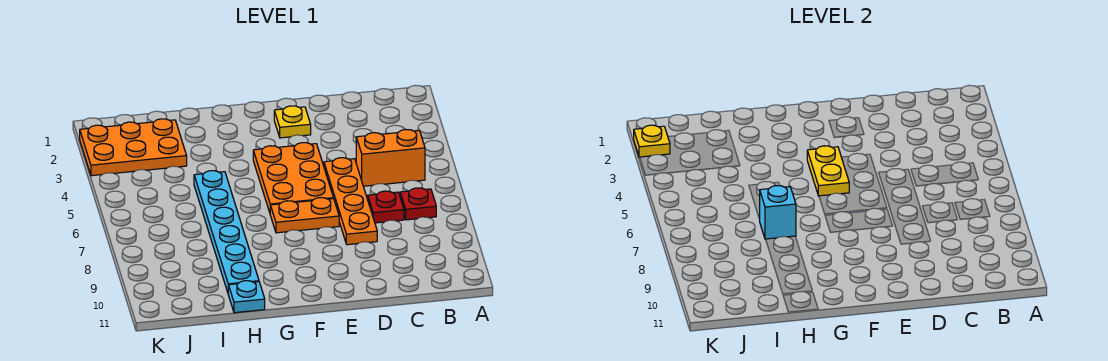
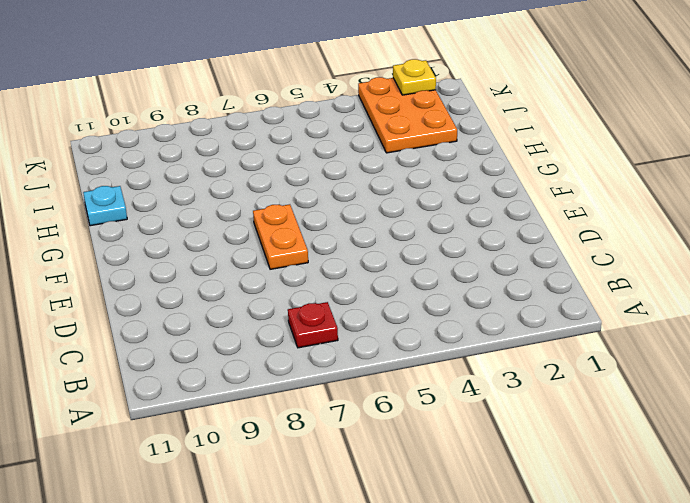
none -> orange 1x2 brick [356,129,425,186]
none -> red 1x1 plate [368,191,404,223]
none -> orange 1x4 plate [324,158,377,245]

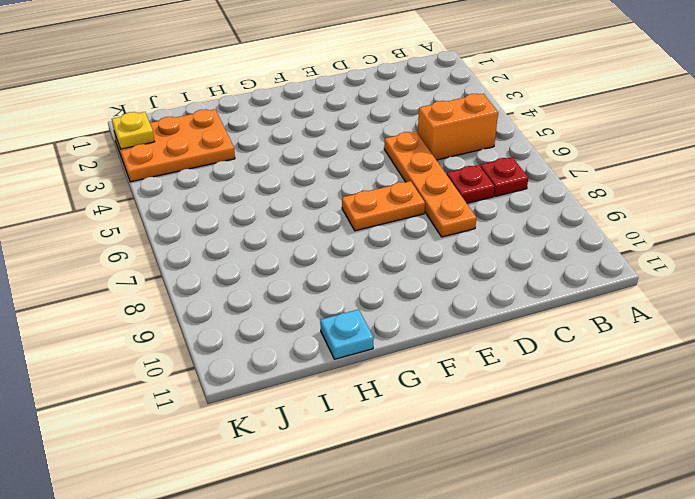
none -> yellow 1x1 plate [274,106,311,138]
none -> orange 2x3 plate [253,143,333,212]
none -> cyan 1x6 plate [194,171,259,292]

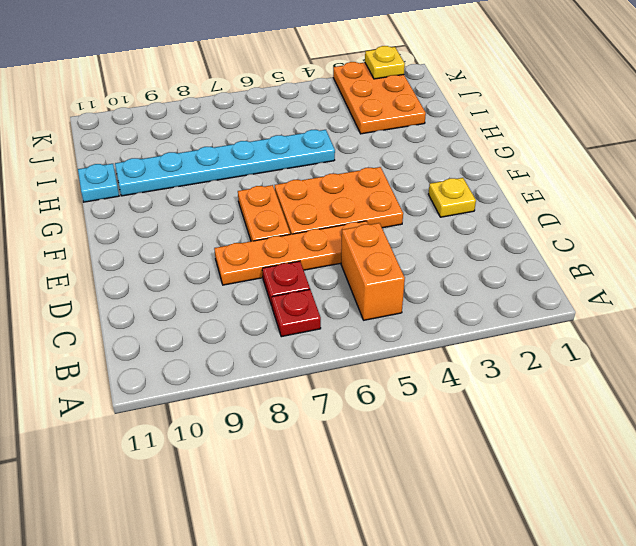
none -> yellow 1x2 plate [807,146,849,196]
none -> cyan 1x1 brick [759,186,796,239]

